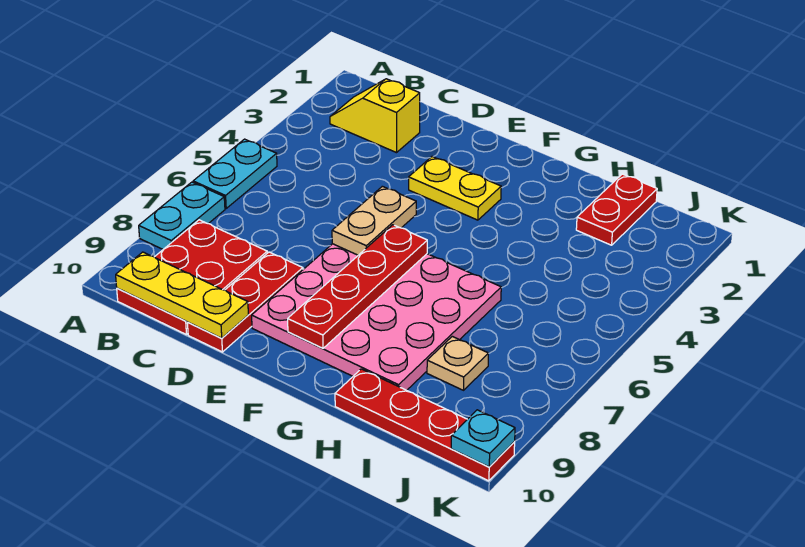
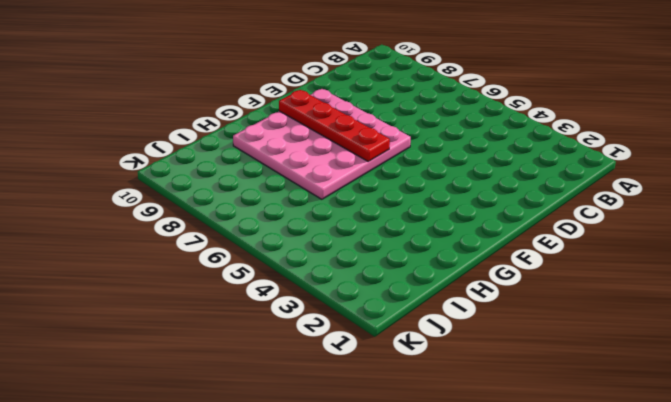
none -> cyan 1x2 plate [193,139,277,208]
none -> cyan 1x2 plate [139,182,225,249]
none -> yellow 1x2 slope [330,79,420,153]

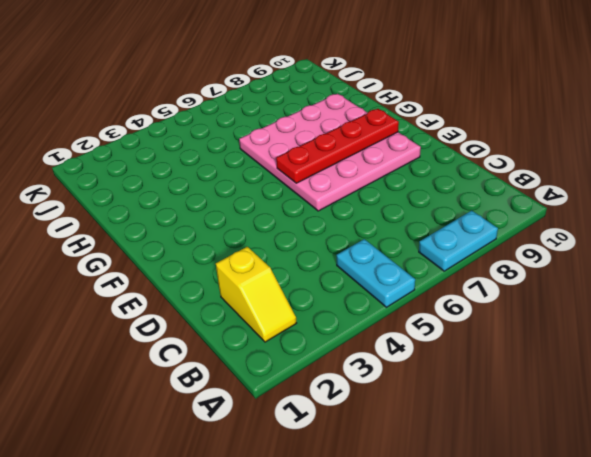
cyan 1x2 plate [336,239,415,307] -> cyan 1x2 plate turned to [193,139,277,208]
none -> red 2x3 plate [117,220,267,335]
none -> red 1x3 plate [187,252,303,352]
none -> yellow 1x2 plate [409,157,501,220]

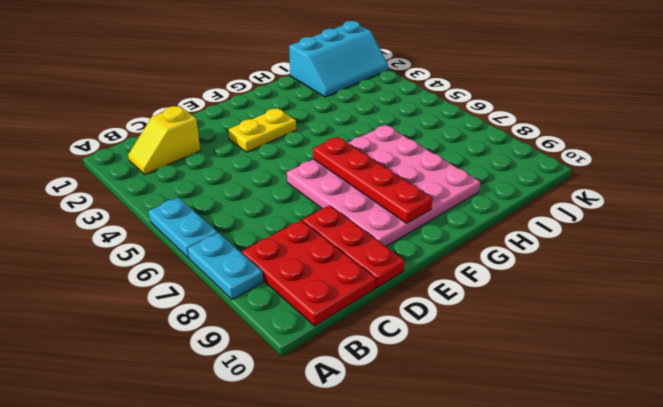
cyan 2x3 slope [289,21,388,97] -> red 1x2 plate [576,174,657,245]
none -> red 1x4 plate [335,369,515,481]
none -> tan 1x1 plate [427,336,488,390]
none -> yellow 1x3 plate [116,252,248,338]

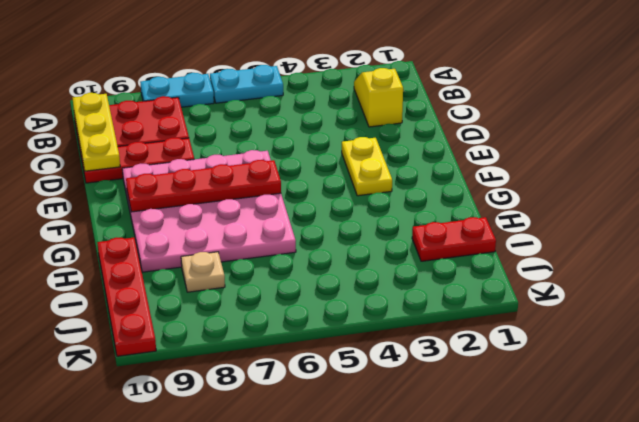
none -> tan 1x2 plate [332,186,416,255]
none -> cyan 1x1 plate [451,410,515,467]

